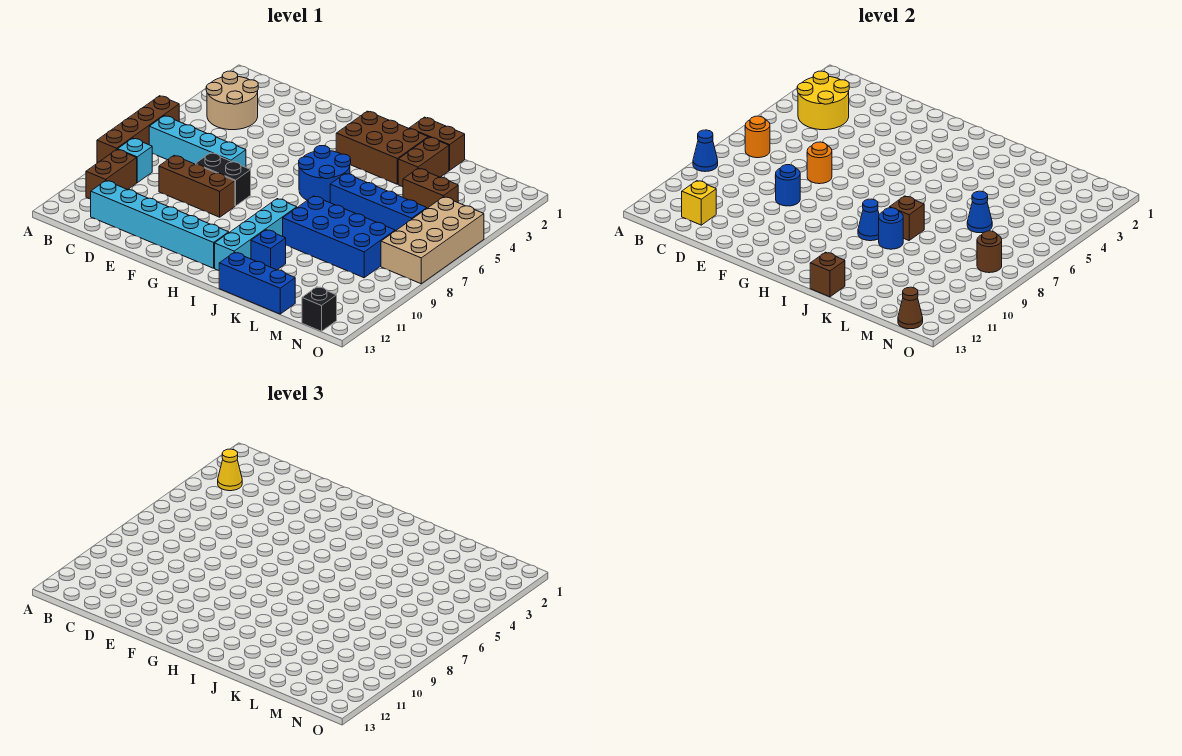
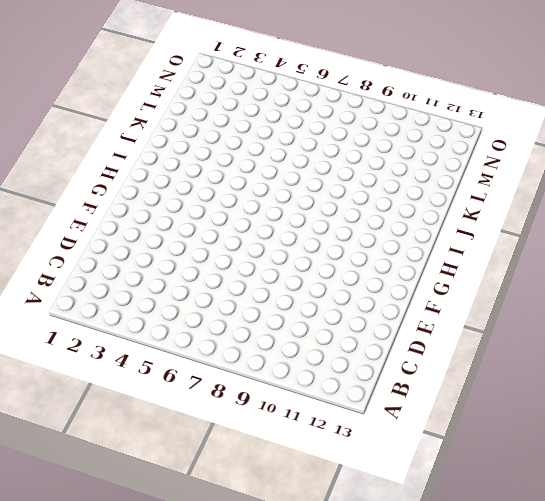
none -> brown 1x4 brick [97,96,179,163]
none -> tan 2x2 round brick [206,71,258,130]
none -> cyan 1x4 brick [149,116,246,167]
none -> cyan 1x1 brick [118,138,152,183]

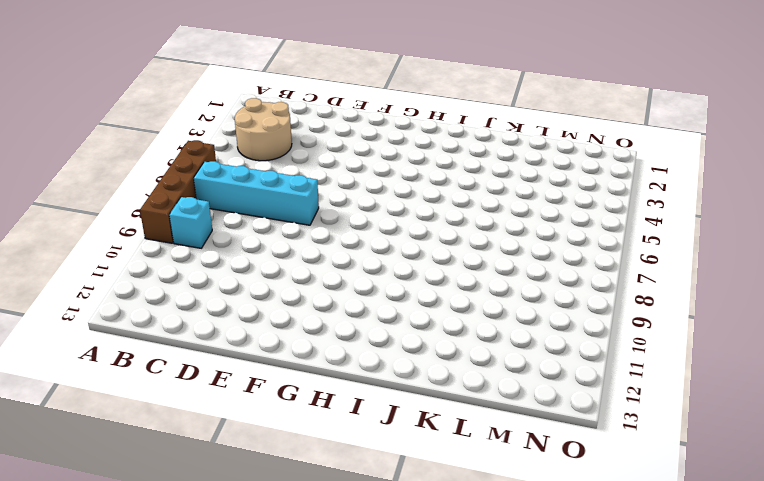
none -> brown 1x2 brick [86,149,137,199]
none -> cyan 1x6 brick [91,181,229,268]
none -> brown 1x3 brick [159,156,235,217]
none -> black 1x2 brick [196,153,251,206]

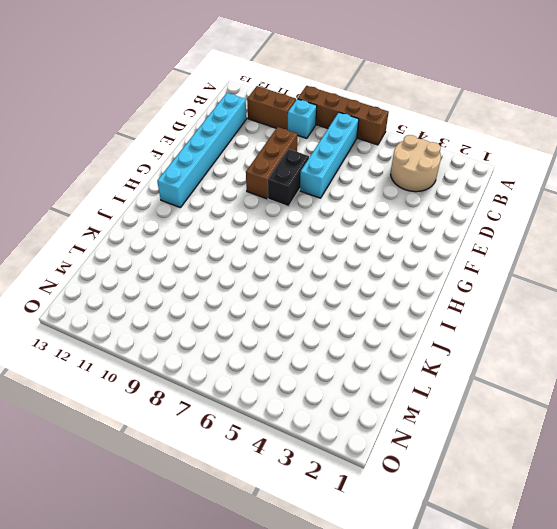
none -> brown 2x3 brick [336,111,428,184]
none -> blue 2x2 round brick [299,146,351,203]
none -> cyan 1x4 brick [215,199,297,271]
none -> brown 1x2 brick [409,117,465,170]

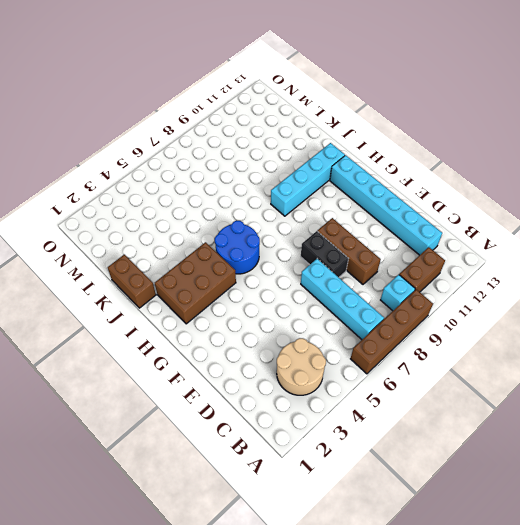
brown 2x3 brick [155,242,236,324] -> brown 2x3 brick turned to [336,111,428,184]
none -> blue 1x4 brick [330,173,427,231]
none -> blue 2x4 brick [283,196,395,278]
none -> blue 1x1 brick [251,230,286,270]
none -> blue 1x3 brick [219,252,295,314]

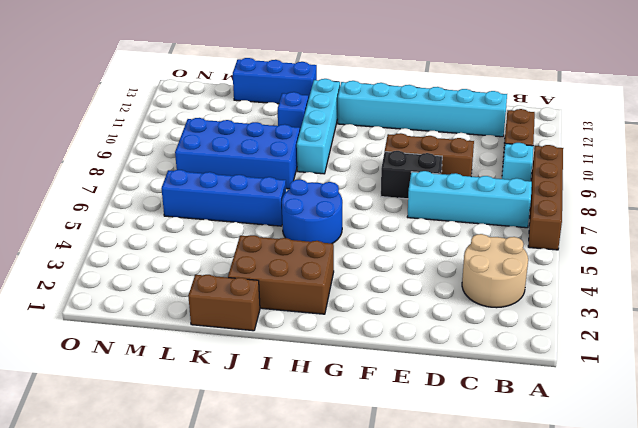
none -> brown 1x2 brick [398,137,449,187]
none -> brown 1x2 brick [403,168,458,208]
none -> tan 2x4 brick [381,197,484,284]
none -> black 1x1 brick [302,287,337,331]

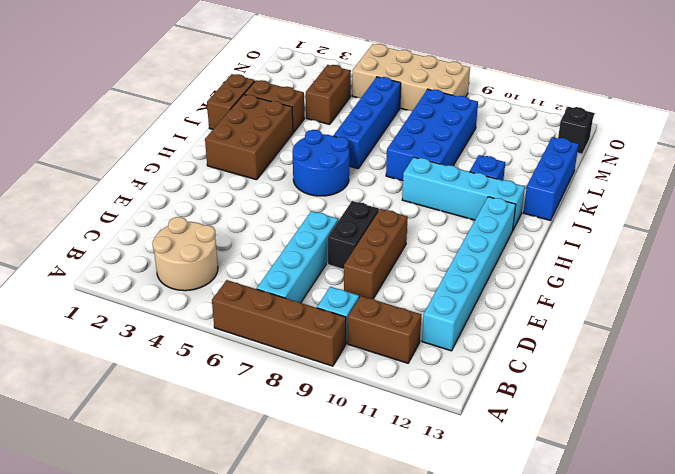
none -> blue 1x1 cone [693,130,718,172]
none -> yellow 2x2 round brick [797,71,849,130]
none -> orange 1x1 round brick [745,116,770,158]
none -> yellow 1x1 brick [682,181,716,225]

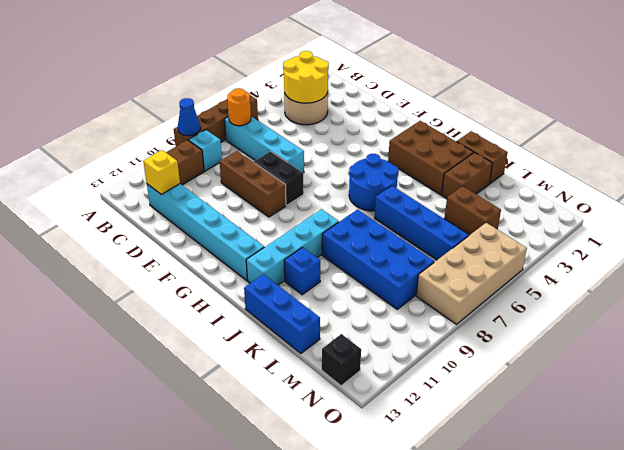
none -> orange 1x1 round brick [807,142,832,184]
none -> blue 1x1 round brick [776,165,800,206]
none -> blue 1x1 cone [858,199,879,241]
none -> brown 1x1 brick [890,196,924,240]

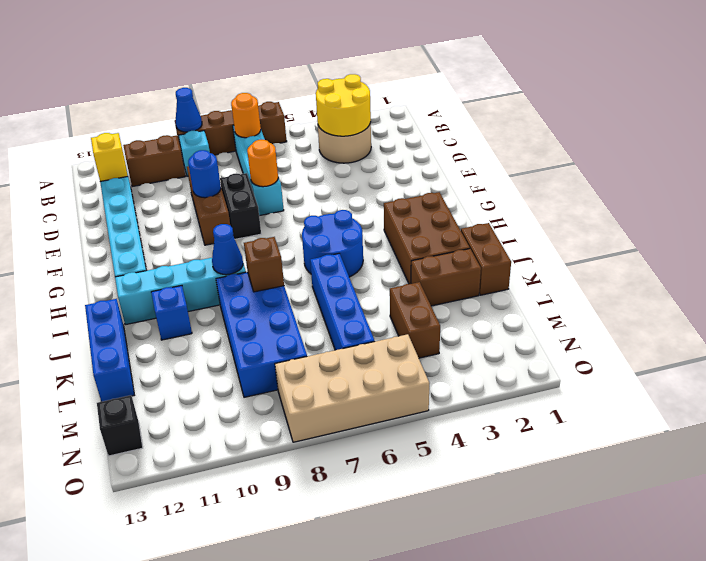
none -> blue 1x1 round brick [879,208,903,249]
none -> brown 1x1 brick [810,252,845,297]
none -> blue 1x1 cone [967,191,992,233]
none -> brown 1x1 round brick [977,231,1002,273]

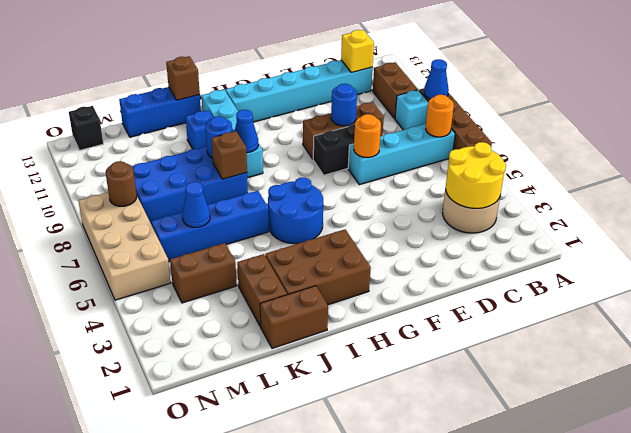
none -> brown 1x1 cone [898,287,923,329]
none -> yellow 1x1 cone [218,449,242,491]

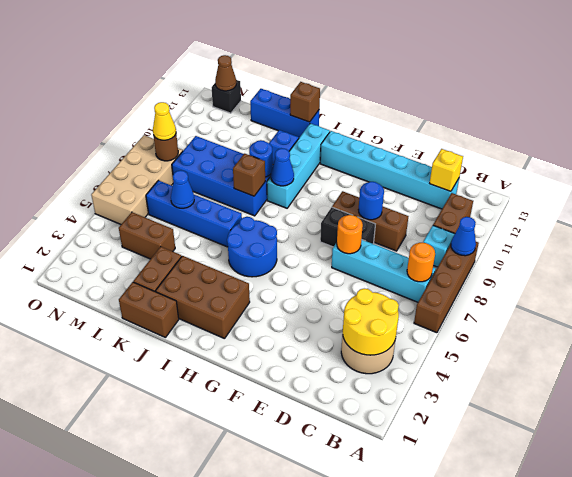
yellow 1x1 cone [153,102,176,140] -> yellow 1x1 cone moved to [218,449,242,491]

